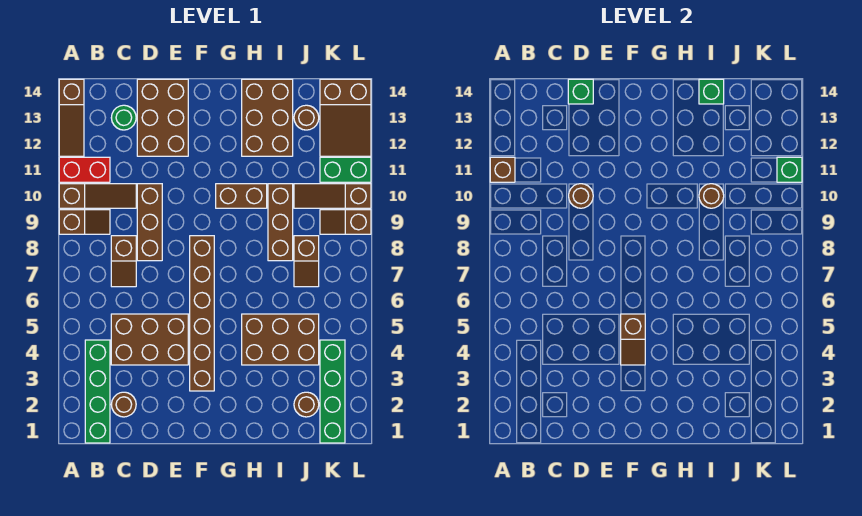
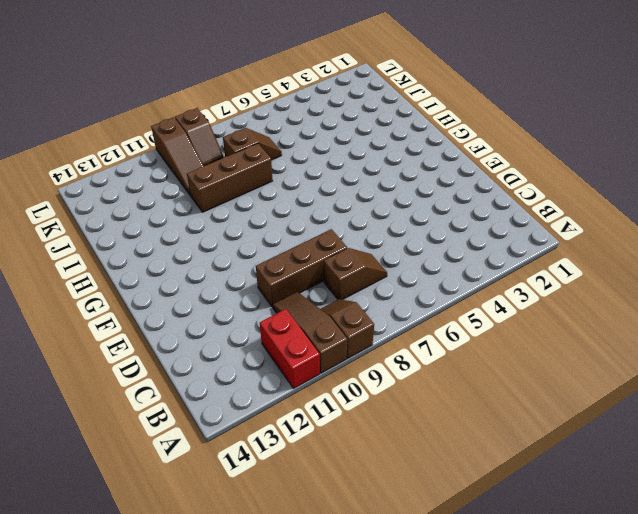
none -> brown 1x3 slope [59,79,84,156]
none -> green 1x4 brick [85,340,110,443]
none -> brown 1x1 round brick [111,392,136,417]
none -> brown 2x3 brick [111,314,188,365]

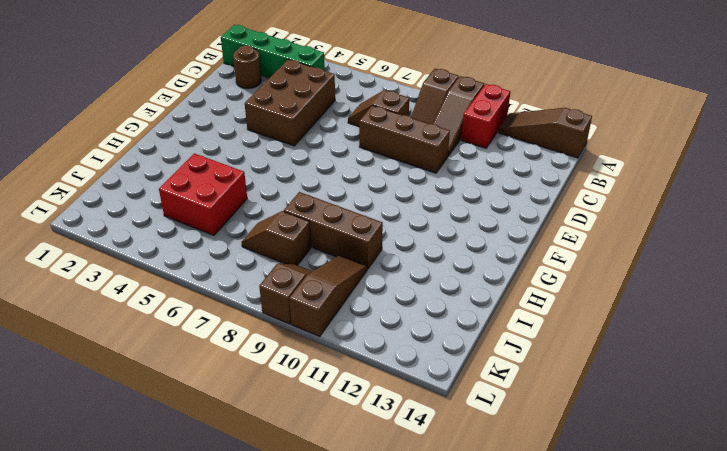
red 2x2 brick [159,153,247,235] -> brown 2x3 brick [242,314,319,365]
none -> green 1x1 round brick [111,105,136,130]
none -> brown 2x3 brick [137,79,188,156]
none -> brown 1x6 brick [190,236,214,391]
none -> brown 1x2 brick [216,184,267,208]

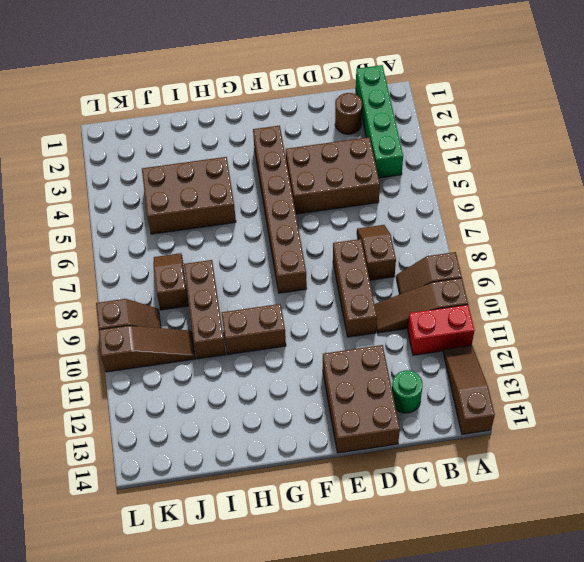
none -> brown 2x3 brick [242,79,293,156]
none -> brown 1x1 round brick [294,392,319,417]
none -> brown 1x1 round brick [294,105,319,130]
none -> green 1x4 brick [320,340,345,443]

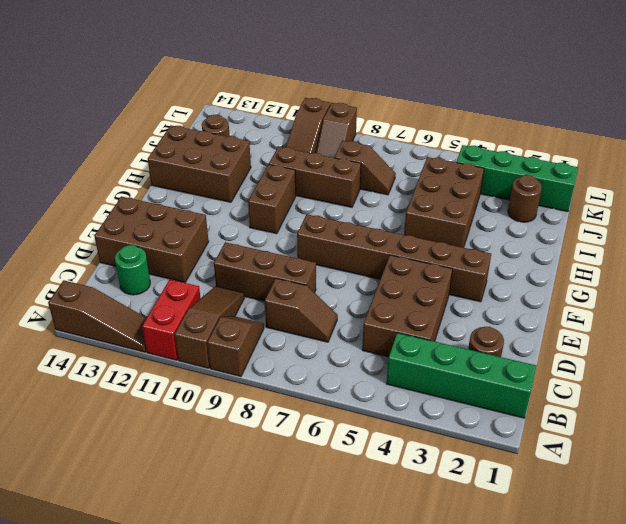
none -> green 1x2 brick [320,157,371,182]
none -> brown 2x3 slope [320,79,371,156]
none -> brown 1x1 brick [490,157,515,182]
none -> brown 1x1 round brick [569,184,593,208]

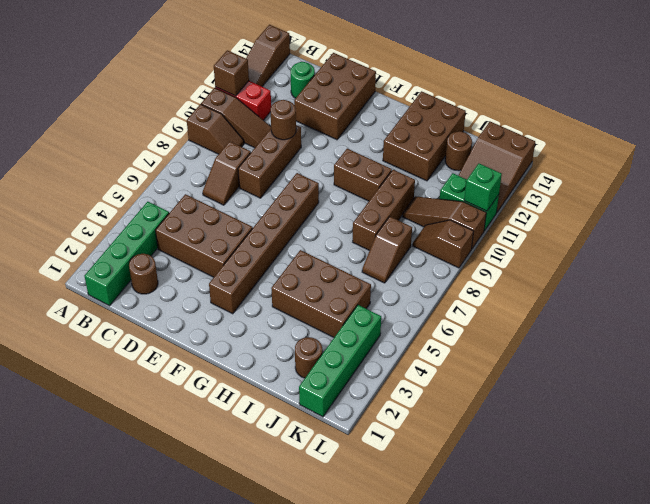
none -> green 1x1 brick [568,79,593,104]
none -> brown 1x2 slope [621,314,645,365]
none -> brown 1x1 round brick [699,184,724,208]
none -> green 1x1 brick [699,79,724,104]

